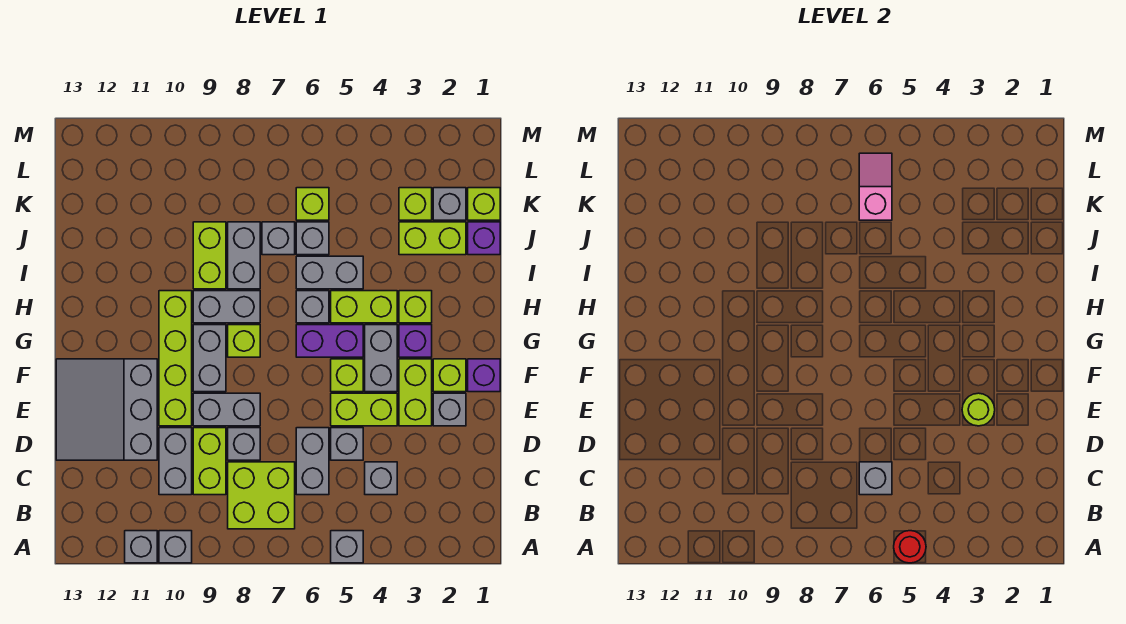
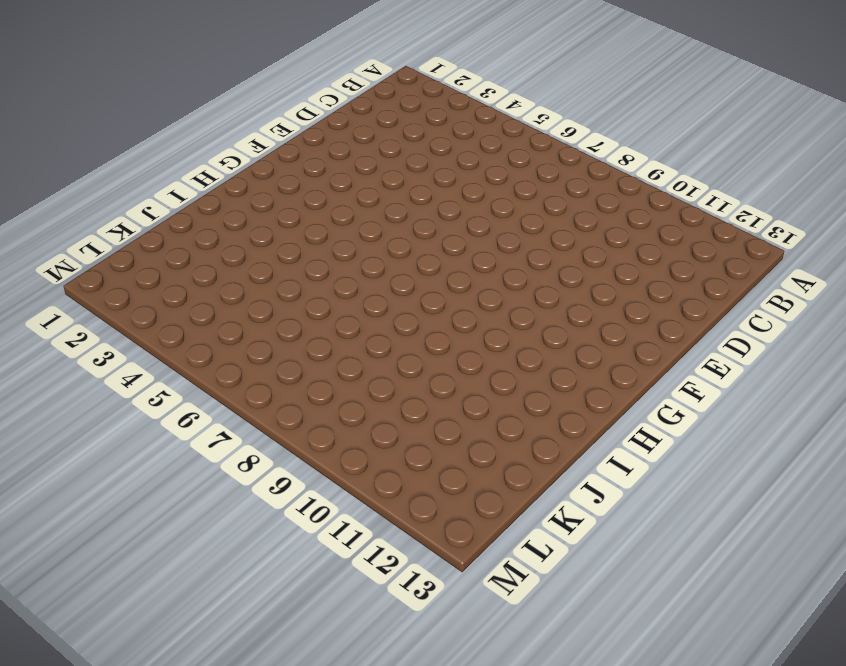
none -> grey 1x1 brick [331,531,363,563]
none -> grey 1x1 brick [159,531,192,563]
none -> grey 1x1 brick [125,531,157,563]
none -> lime 2x2 brick [228,462,295,529]

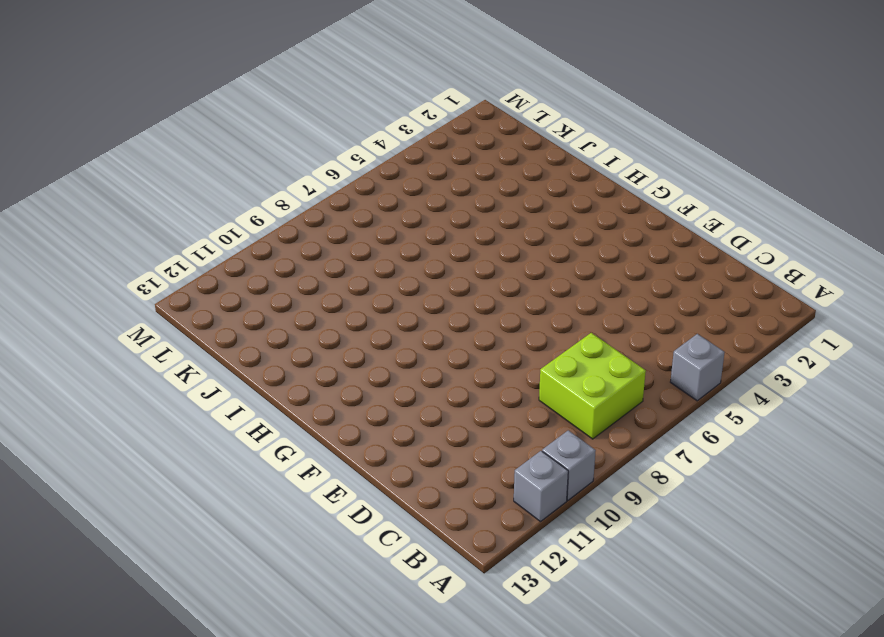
none -> grey 1x1 brick [365,462,397,495]
none -> grey 1x2 brick [296,428,329,495]
none -> lime 1x2 brick [193,428,226,495]
none -> grey 1x2 brick [159,428,192,495]

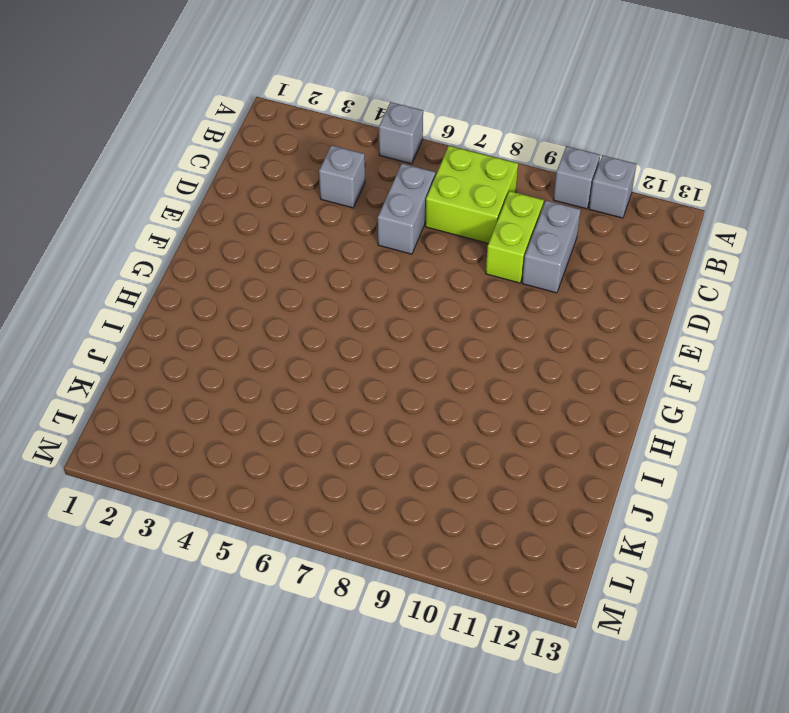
none -> grey 1x1 brick [331,428,363,460]
none -> grey 1x1 brick [228,428,260,460]
none -> grey 3x3 slope [56,359,157,460]
none -> grey 1x1 brick [433,393,466,426]

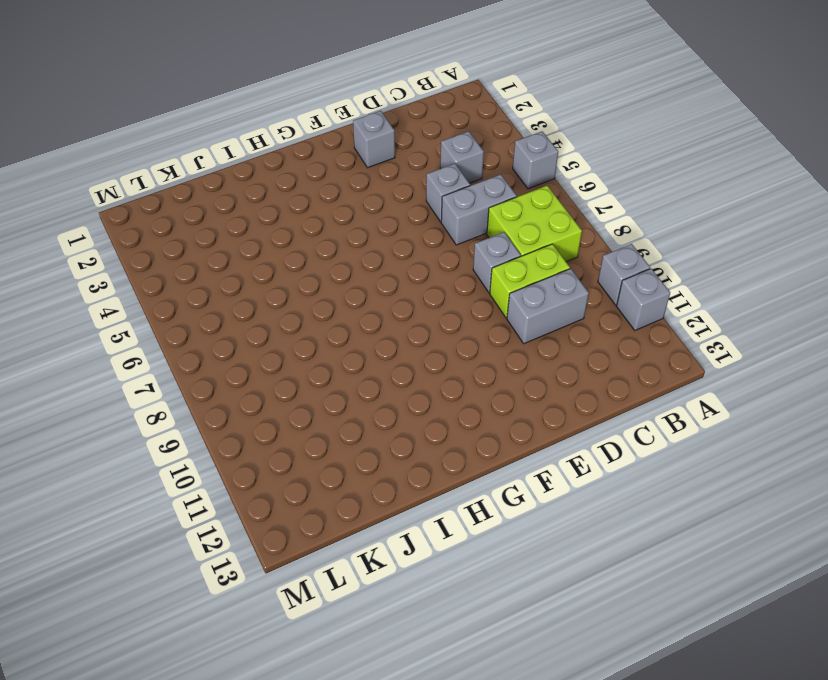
none -> grey 3x3 slope [56,359,157,460]
none -> lime 1x2 brick [399,359,432,426]
none -> lime 1x2 brick [331,393,397,426]
none -> grey 1x2 brick [193,393,260,426]

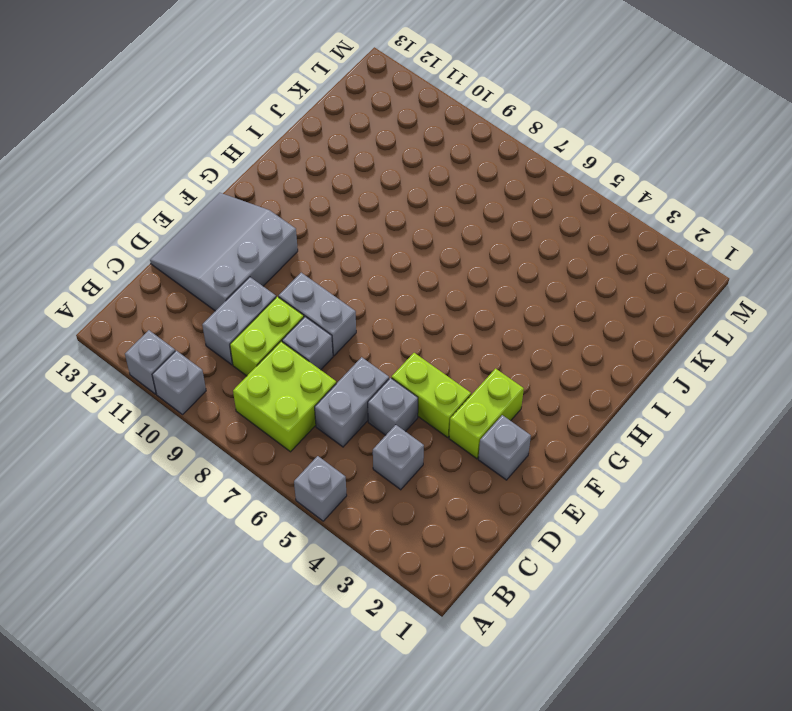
none -> lime 1x4 brick [159,291,192,426]
none -> purple 1x1 brick [468,359,500,392]
none -> lime 1x1 brick [433,359,466,392]
none -> grey 1x2 brick [365,325,397,392]

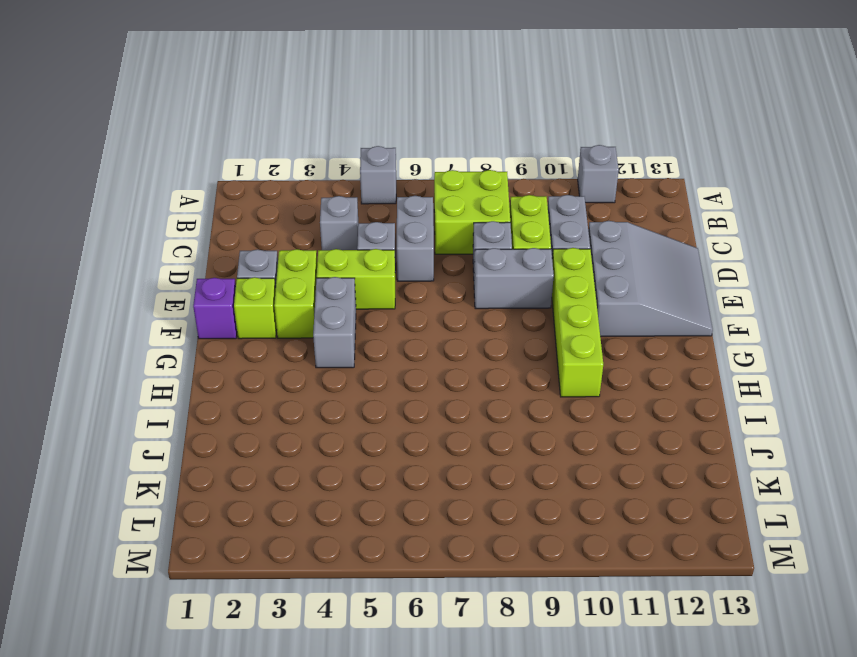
none -> grey 1x1 brick [159,531,192,563]
none -> lime 1x1 brick [331,359,363,392]
none -> grey 1x2 brick [193,325,226,392]
none -> purple 1x1 brick [399,325,432,357]

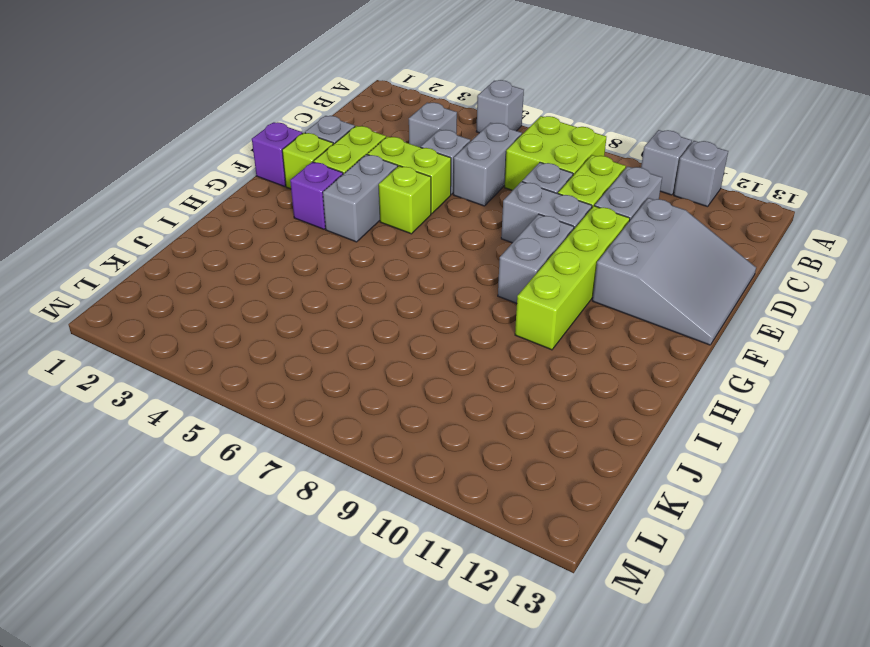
none -> purple 1x2 brick [296,325,363,357]
none -> lime 1x1 brick [228,325,260,357]
none -> lime 1x1 brick [399,291,432,323]
none -> lime 1x2 brick [331,291,397,323]

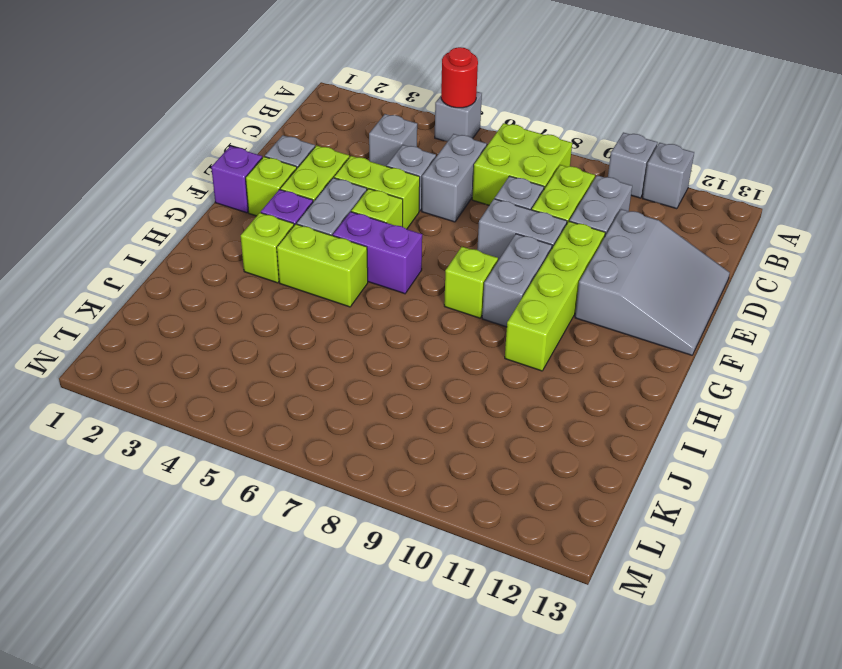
none -> grey 1x1 brick [296,291,329,323]
none -> grey 1x2 brick [193,291,260,323]
none -> grey 1x2 brick [296,256,363,289]
none -> grey 1x2 brick [228,222,260,289]

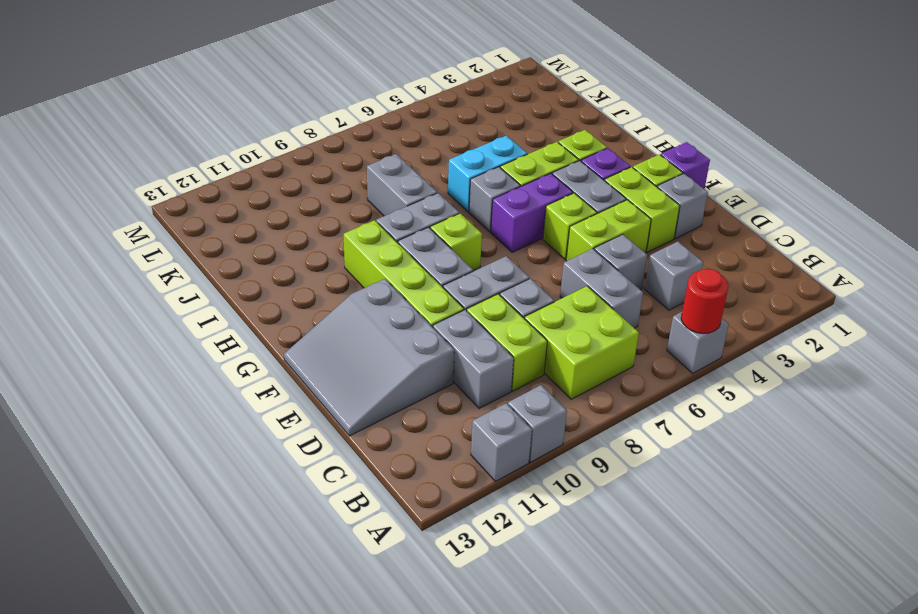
cyan 1x2 brick [448,136,527,212] -> grey 1x2 brick [296,256,363,289]
none -> lime 1x2 brick [193,222,226,289]
none -> purple 1x1 brick [468,222,500,255]
none -> lime 1x2 brick [399,222,466,255]
none -> grey 1x1 brick [296,222,329,255]

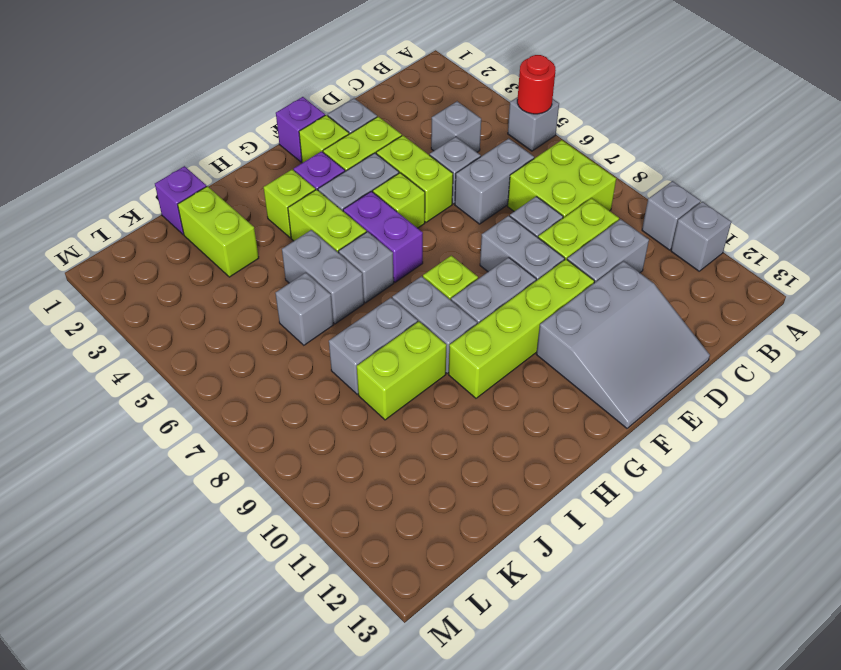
none -> grey 1x1 brick [262,222,295,255]
none -> lime 1x1 brick [468,188,500,220]
none -> grey 1x1 brick [433,188,466,220]
none -> lime 1x1 brick [399,188,432,220]

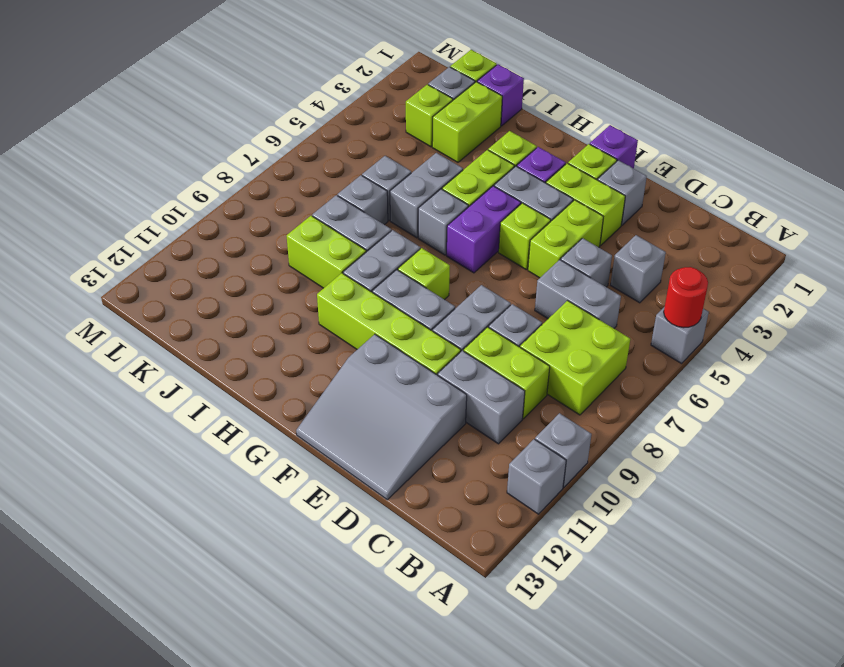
none -> lime 1x1 brick [296,188,329,220]
none -> grey 1x1 brick [859,462,892,495]
none -> lime 1x1 round brick [962,393,995,426]
none -> pink 1x2 slope [859,153,892,220]

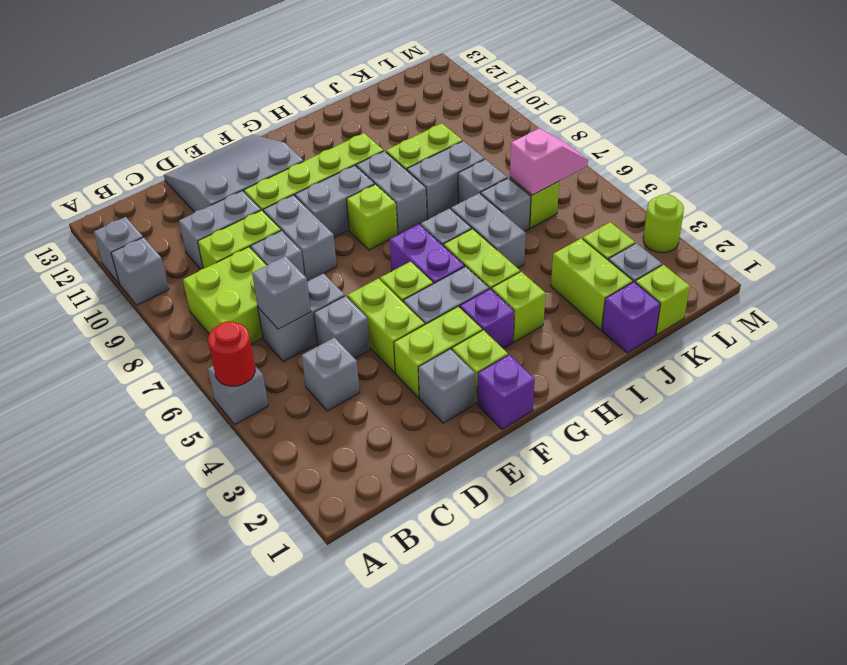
lime 1x1 round brick [643,194,684,253] -> lime 1x1 round brick moved to [962,393,995,426]

